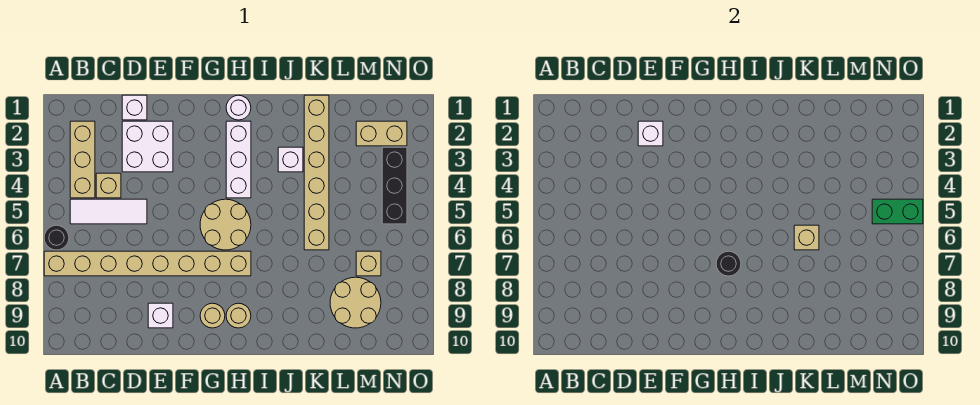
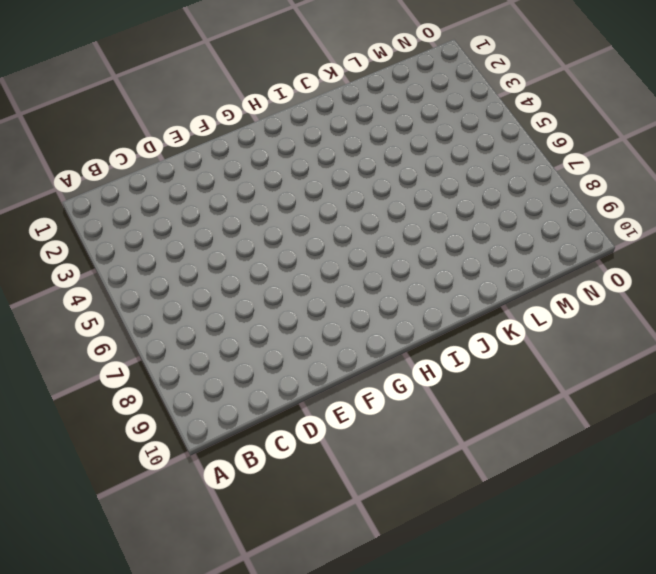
none -> black 1x1 round brick [44,225,69,250]
none -> tan 1x8 brick [44,251,251,276]
none -> tan 1x3 brick [70,121,95,198]

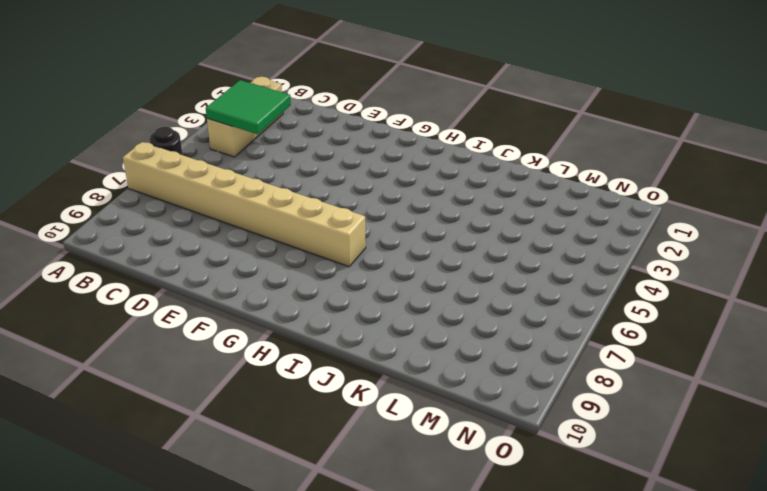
green 2x2 tile [206,80,291,134] -> none
none -> white 1x3 tile [70,199,147,224]
none -> tan 1x1 brick [96,173,121,198]
none -> white 1x1 brick [122,95,147,120]

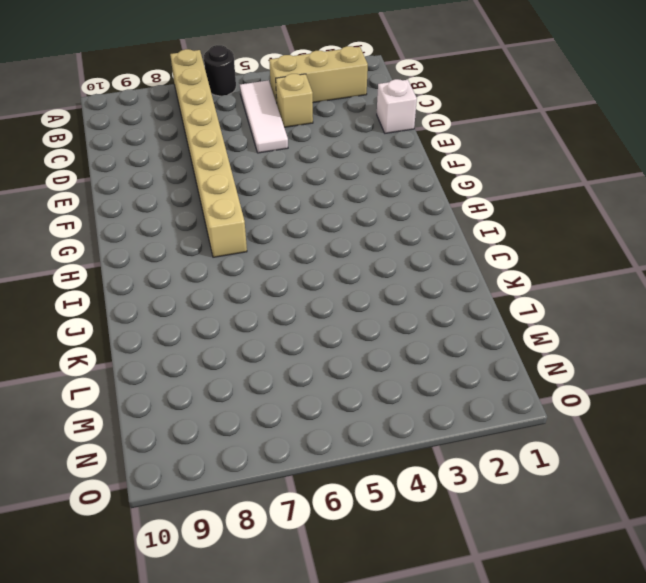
none -> white 2x2 brick [122,121,173,172]
none -> white 1x1 brick [148,303,173,328]
none -> tan 2x2 round brick [200,199,251,250]

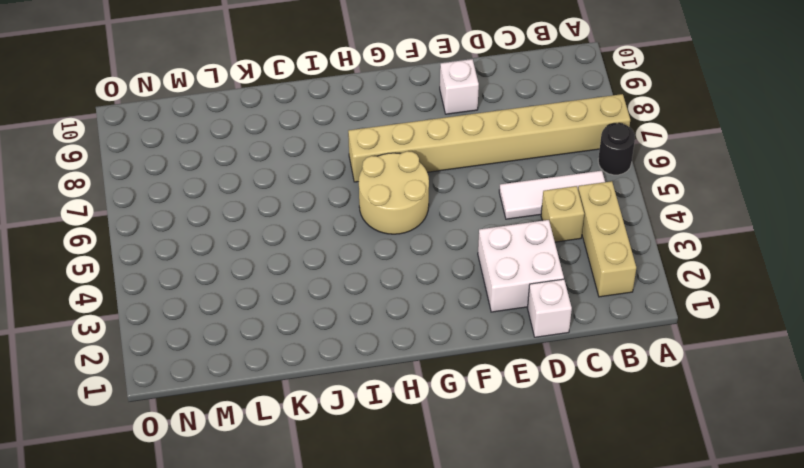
none -> tan 1x1 round brick [200,303,225,328]
none -> white 1x1 round brick [226,95,251,120]
none -> white 1x3 brick [226,121,251,198]

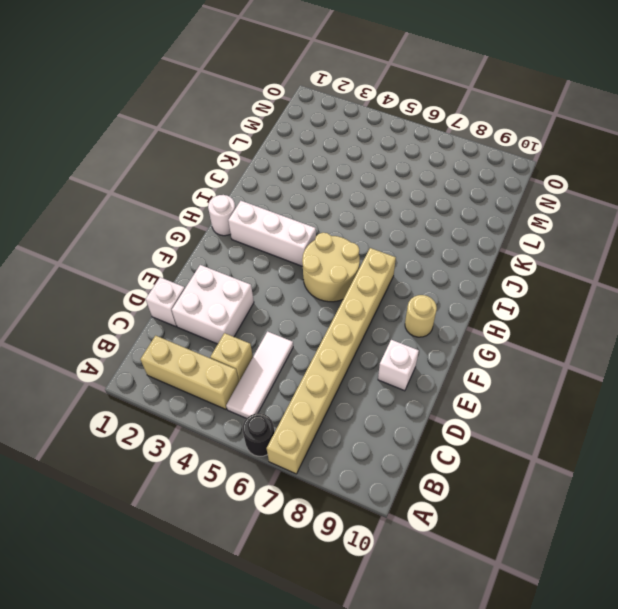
none -> tan 1x1 round brick [226,303,251,328]
none -> white 1x1 brick [278,147,303,172]
none -> tan 1x6 brick [304,95,329,250]

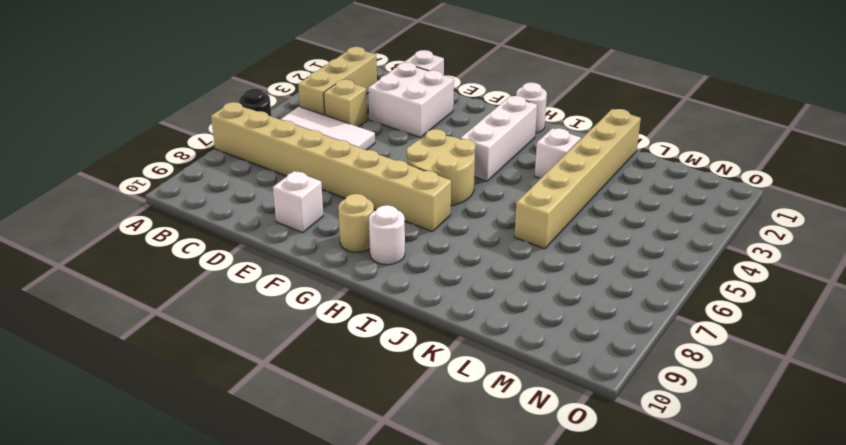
white 1x1 round brick [369,205,405,265] -> tan 1x1 round brick [226,303,251,328]
none -> tan 2x2 round brick [330,277,381,328]
none -> tan 1x2 brick [356,121,407,146]
none -> tan 1x1 brick [356,251,381,276]

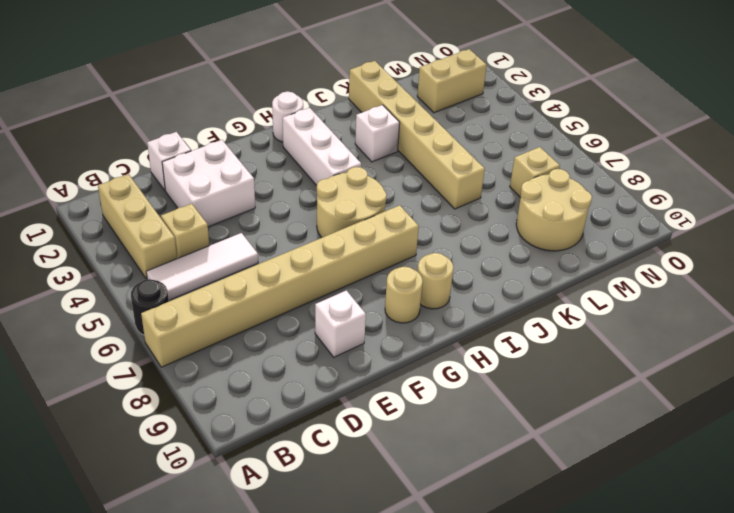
none -> black 1x3 brick [382,147,407,224]
none -> white 1x1 brick [638,121,663,146]
none -> black 1x1 round brick [716,251,741,276]

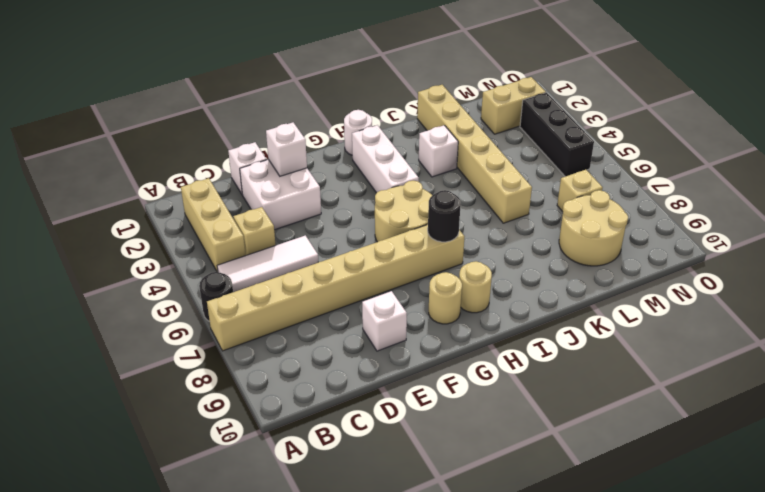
none -> tan 1x1 brick [794,225,819,250]
none -> green 1x2 brick [872,199,923,224]

